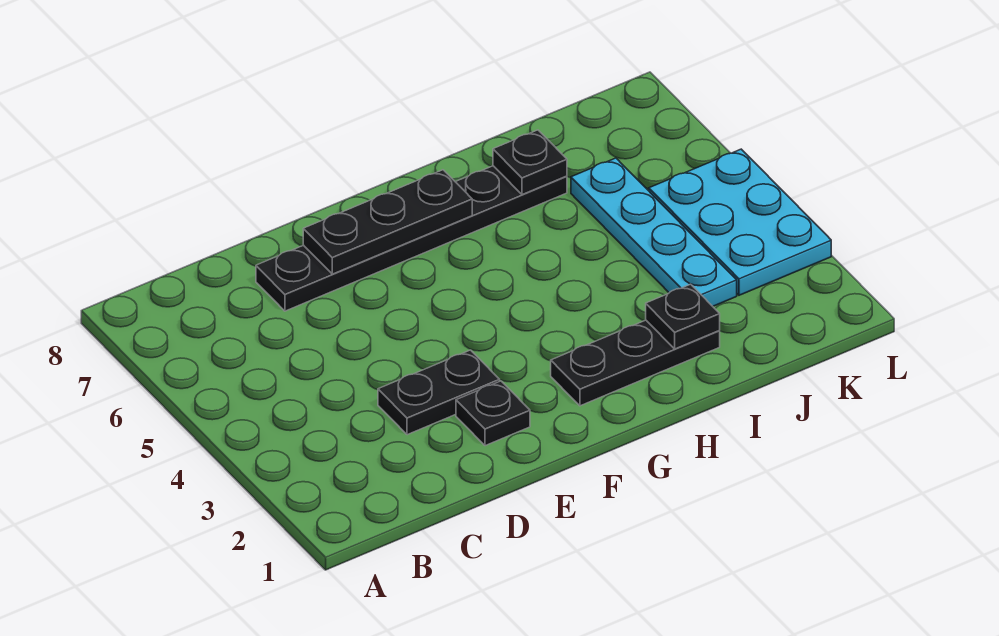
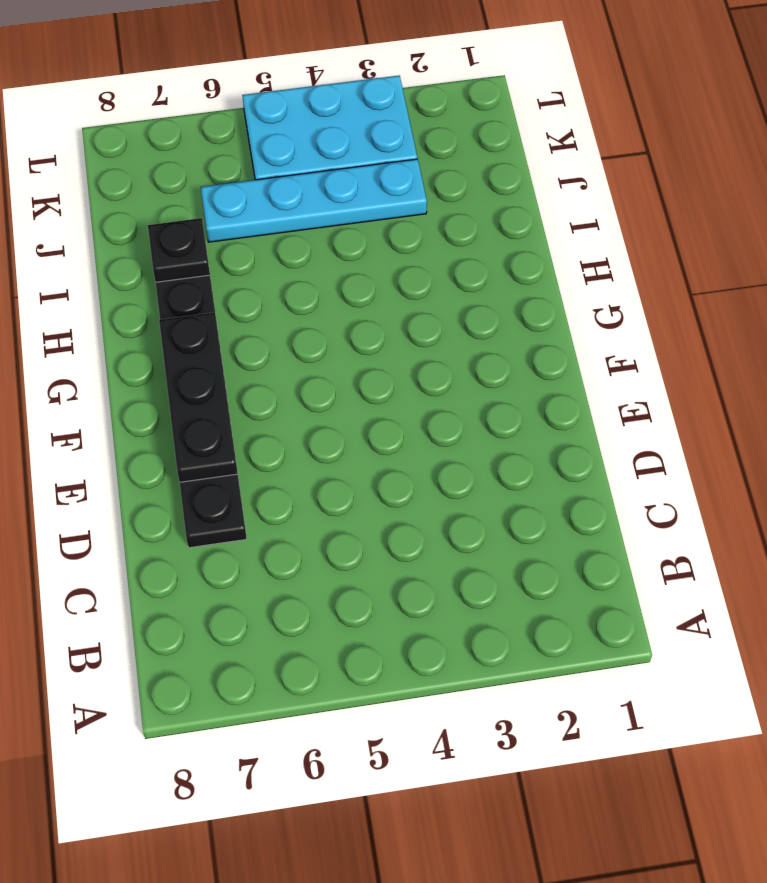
none -> black 1x2 plate [378,350,500,435]
none -> black 1x1 plate [456,381,530,446]

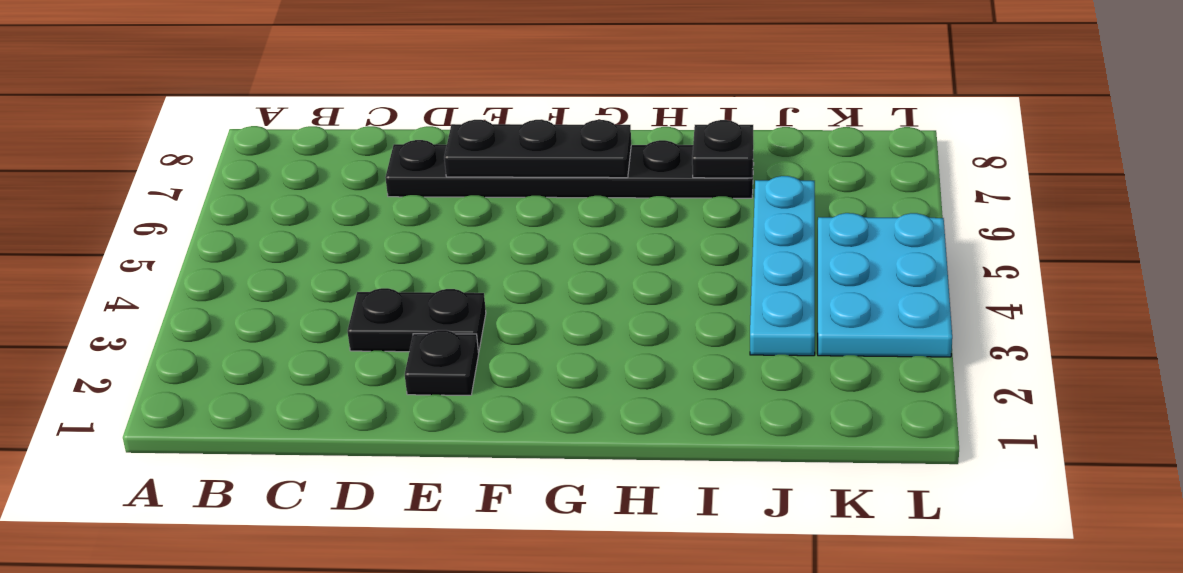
none -> black 1x3 plate [551,320,720,406]
none -> black 1x1 plate [646,284,720,349]

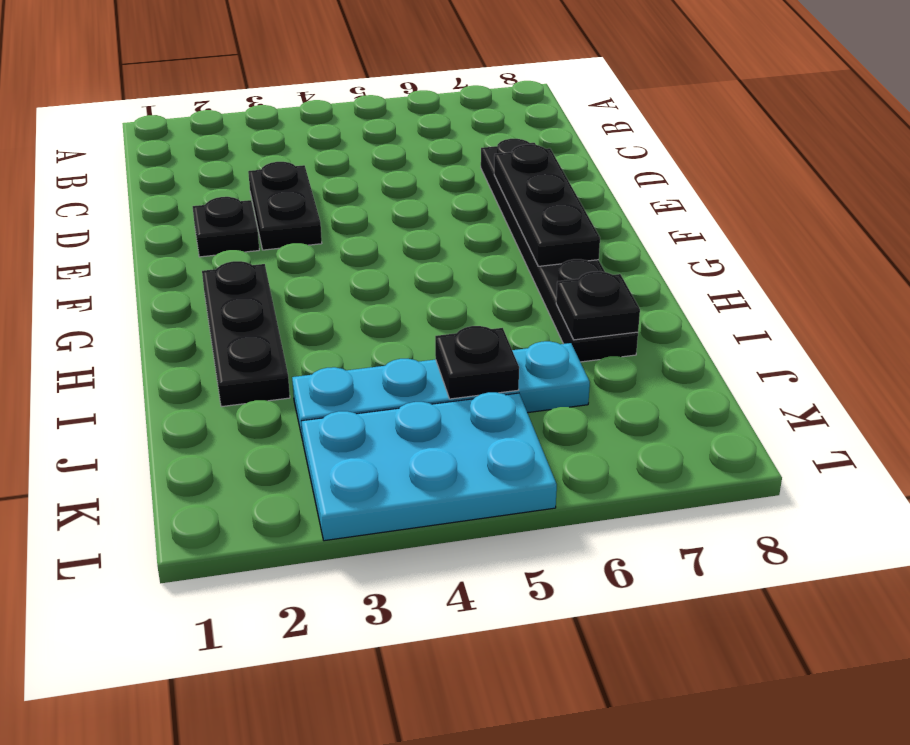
black 1x1 plate [435,326,519,399] -> black 1x1 plate moved to [646,284,720,349]

